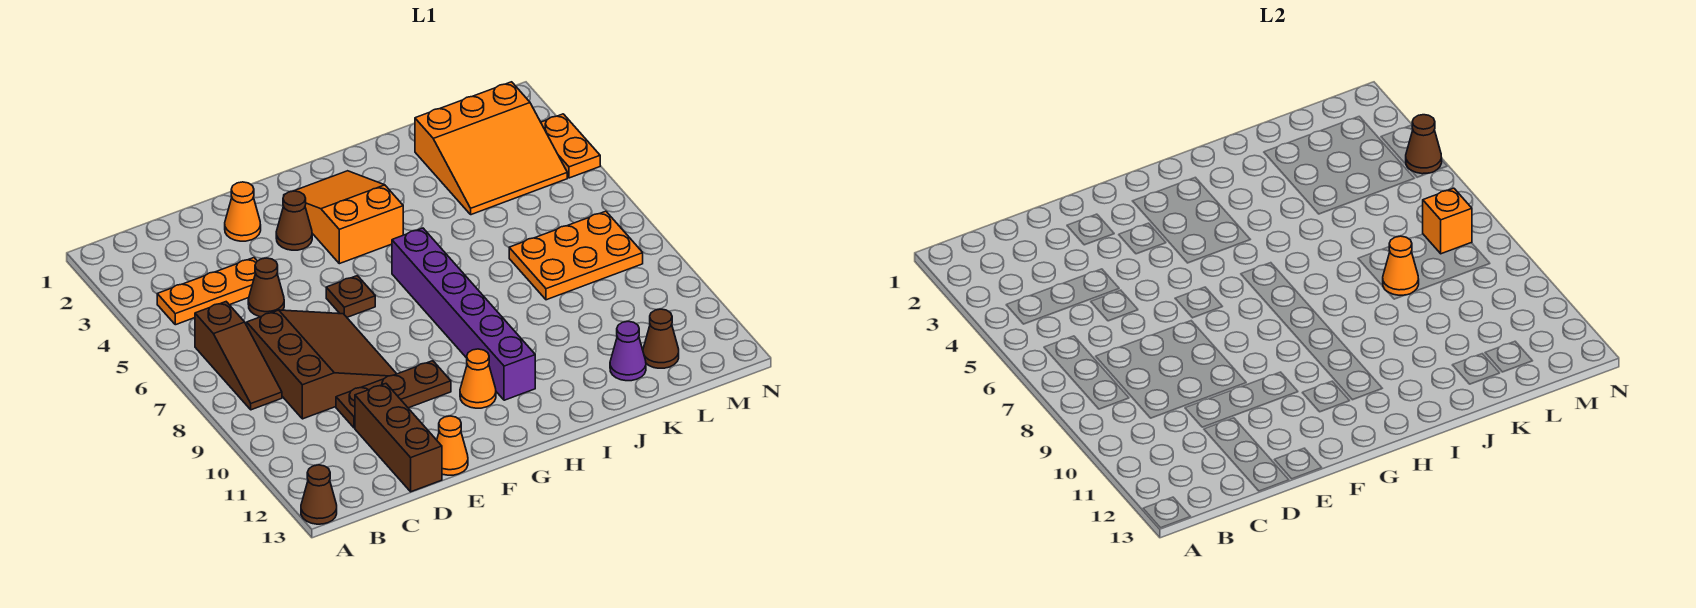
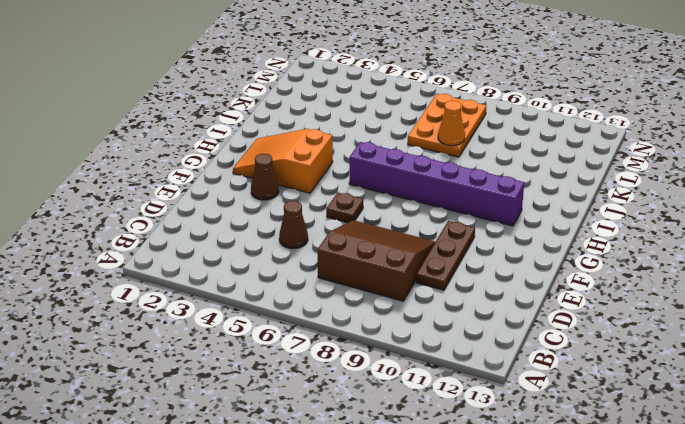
none -> brown 1x1 cone [301,465,337,524]
none -> orange 1x3 plate [157,258,257,325]
none -> brown 1x3 slope [195,302,282,410]

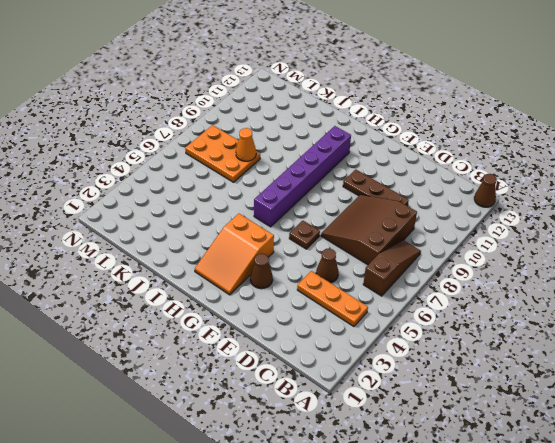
none -> brown 1x3 brick [355,384,442,492]
none -> orange 1x1 cone [225,182,261,241]
none -> orange 1x1 cone [437,416,468,475]

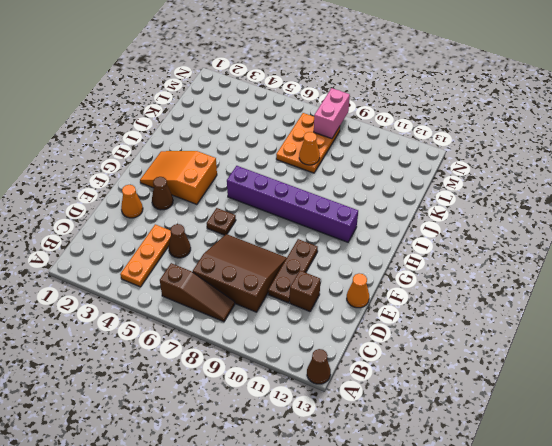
brown 1x1 brick [290,271,321,311] -> brown 1x3 brick [355,384,442,492]
pink 1x2 brick [314,88,350,139] -> none
none -> orange 1x1 cone [460,349,496,408]
none -> orange 3x3 slope [415,82,567,215]
none -> purple 1x1 cone [610,321,646,381]

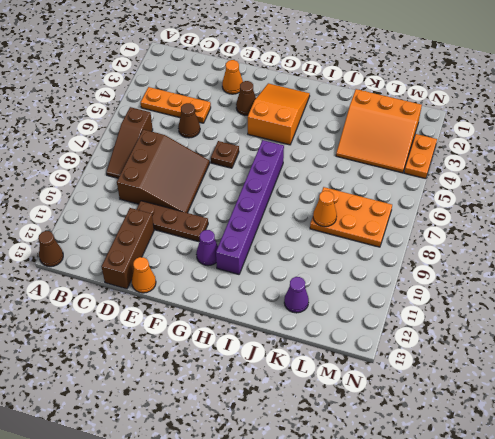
purple 1x1 cone [196,230,218,266] -> orange 1x1 cone [460,349,496,408]
none -> brown 1x1 cone [643,309,679,368]
none -> orange 1x1 brick [1423,188,1472,254]
none -> brown 1x1 cone [1406,115,1442,174]

